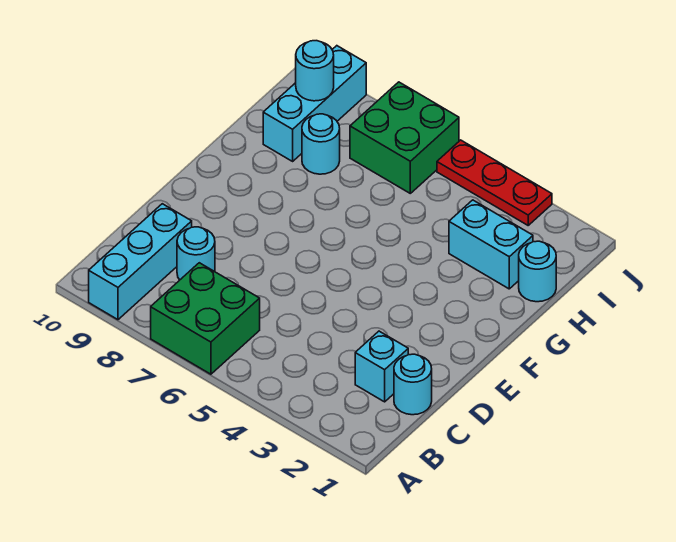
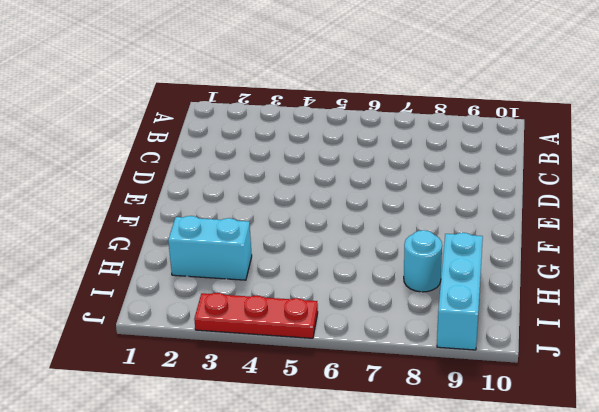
none -> green 2x2 brick [151,263,260,374]
none -> cyan 1x3 brick [89,204,192,320]
none -> cyan 1x1 round brick [394,354,432,415]

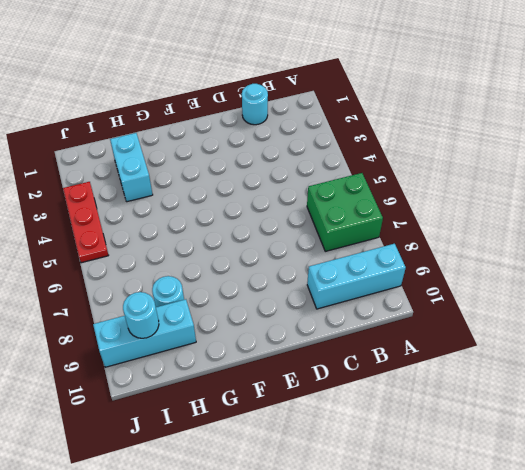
none -> cyan 1x1 brick [355,331,408,402]
none -> cyan 1x1 round brick [177,227,215,280]
none -> cyan 1x1 round brick [519,241,556,302]

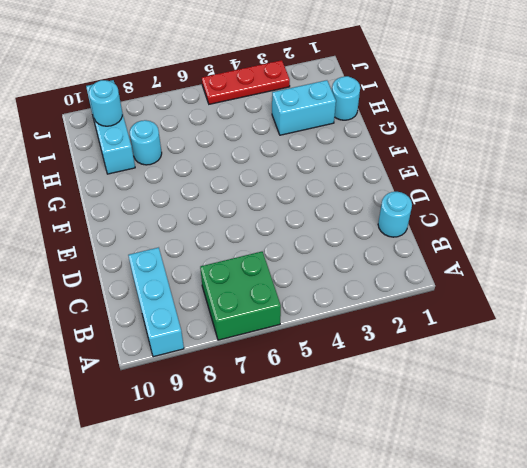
none -> cyan 1x1 brick [355,331,408,402]
none -> cyan 1x1 round brick [177,227,215,280]
none -> green 2x2 brick [350,82,459,193]

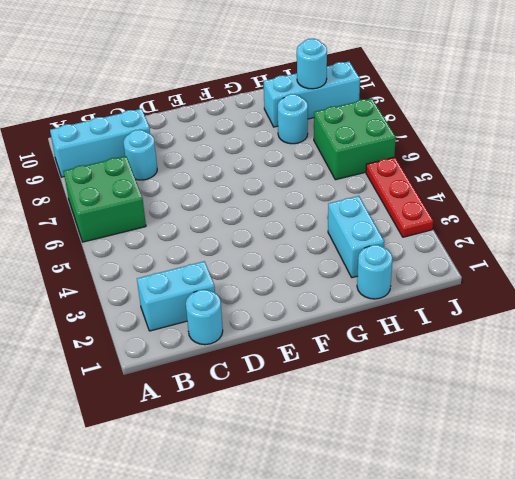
cyan 1x2 brick [137,261,215,331] -> cyan 1x1 brick [355,331,408,402]

